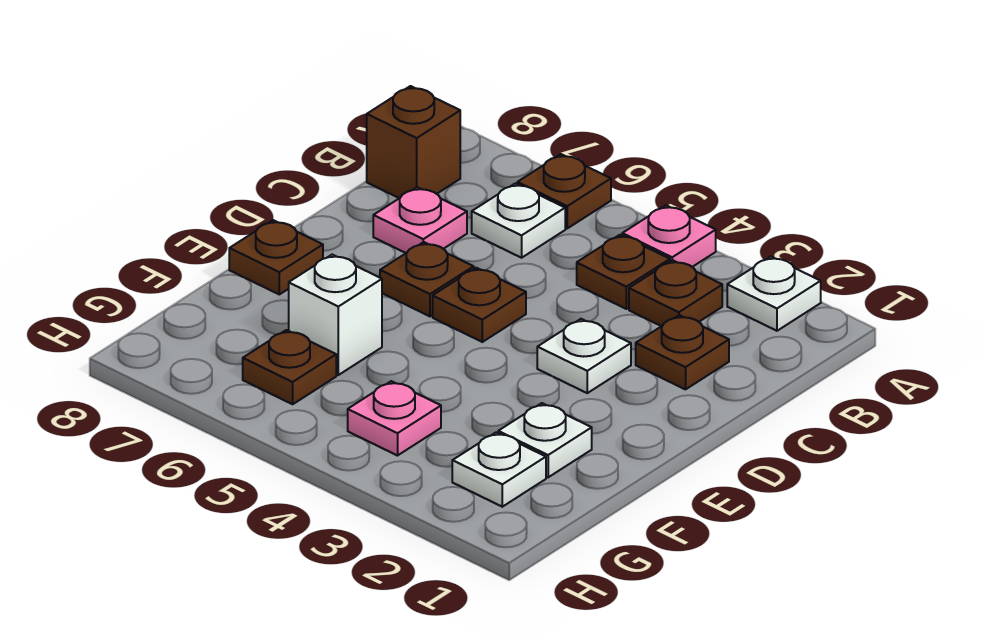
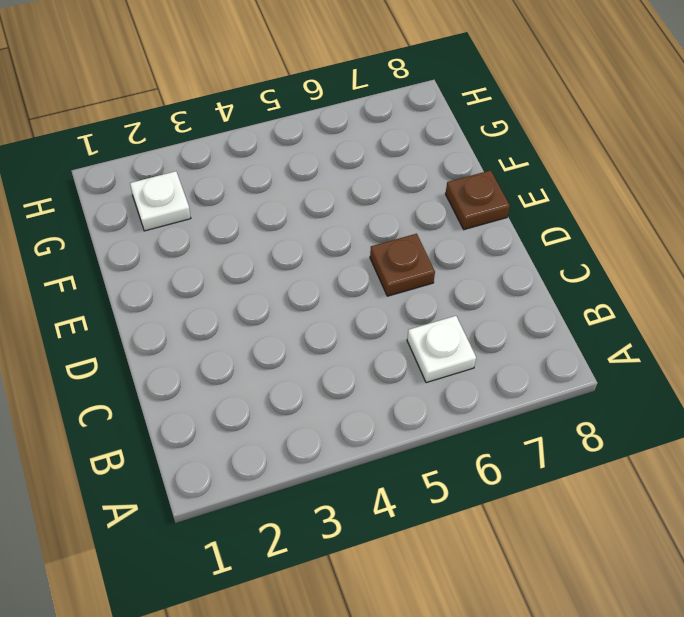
none -> white 1x1 plate [727,257,821,331]
none -> pink 1x1 plate [622,205,716,267]
none -> brown 1x1 plate [517,154,611,228]

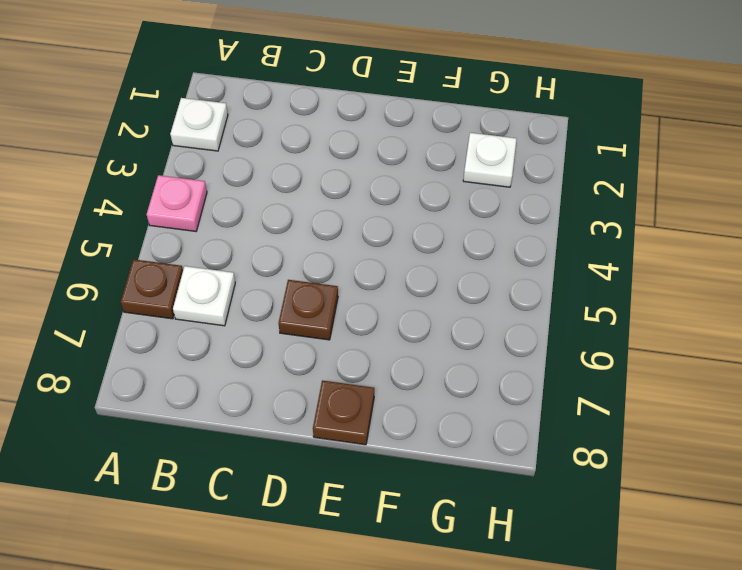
none -> brown 1x1 plate [629,260,722,326]
none -> brown 1x1 plate [577,235,670,309]
none -> brown 1x1 brick [367,86,460,198]

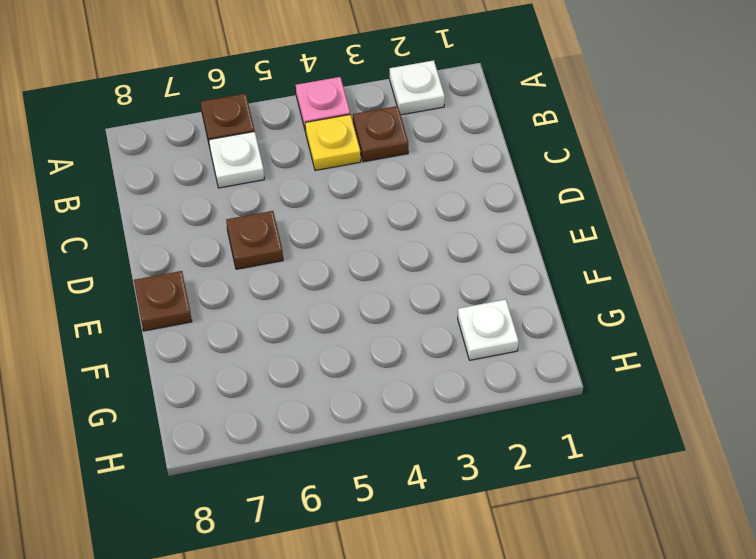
yellow 1x1 plate [305,115,361,170] -> brown 1x1 plate [577,235,670,309]
none -> brown 1x1 brick [367,86,460,198]
none -> brown 1x1 plate [636,315,729,389]
none -> pink 1x1 plate [373,187,467,253]

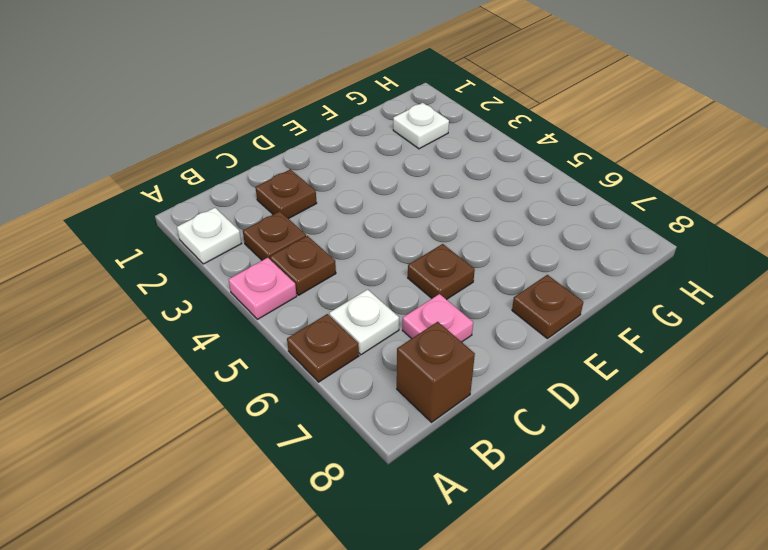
none -> white 1x1 plate [537,319,631,393]
none -> brown 1x1 plate [433,268,526,342]
none -> white 1x1 plate [498,403,592,477]

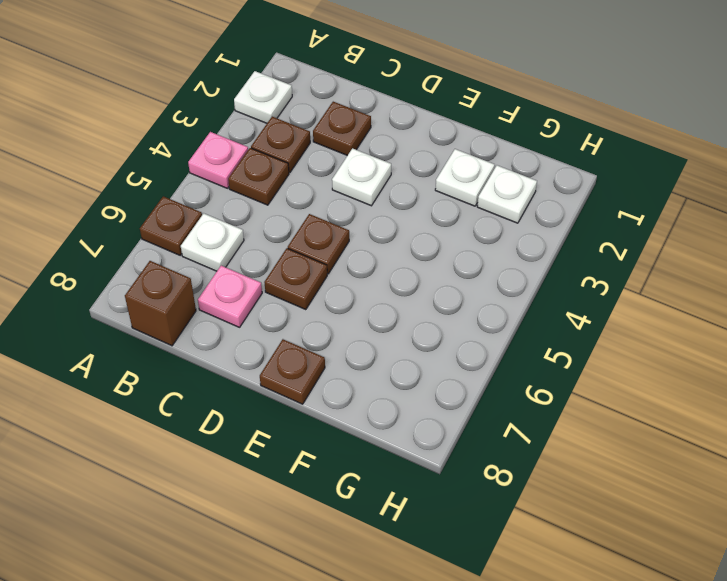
none -> white 1x1 brick [289,255,382,375]
none -> pink 1x1 plate [348,381,441,456]
none -> brown 1x1 plate [243,330,336,404]

